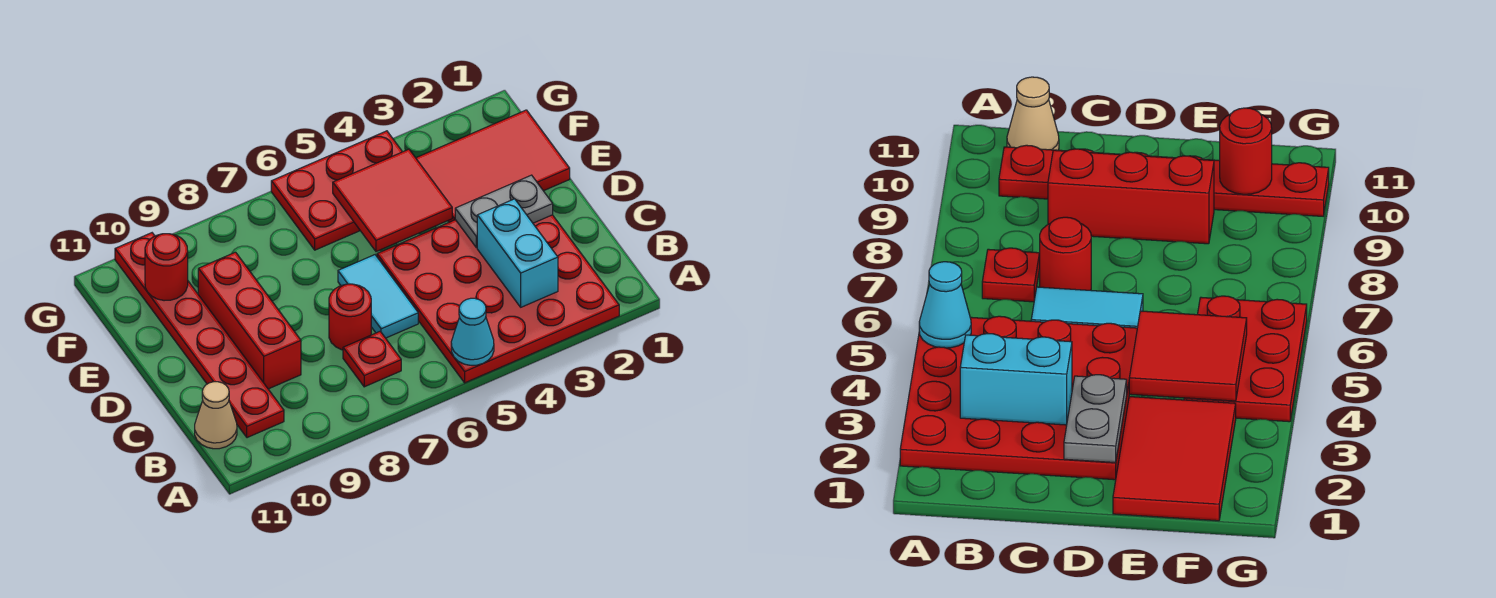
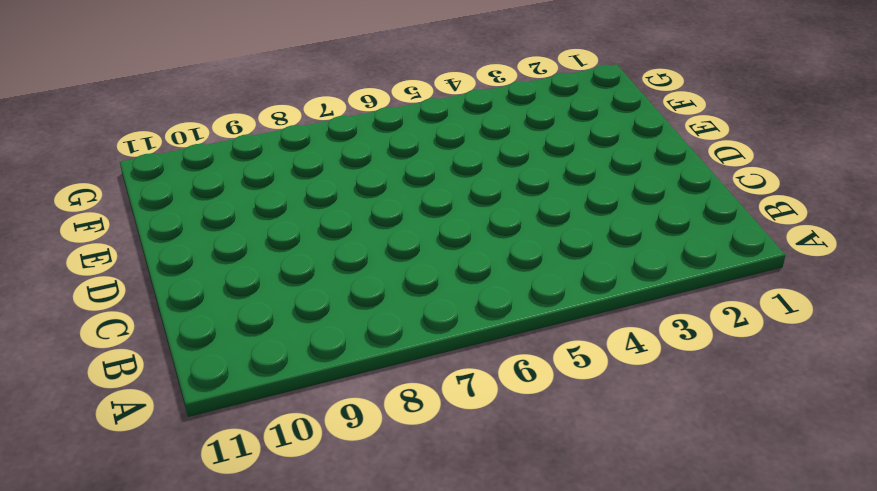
none -> red 4x4 plate [377,215,619,383]
none -> red 1x1 plate [343,332,401,387]
none -> red 1x6 plate [115,233,284,438]

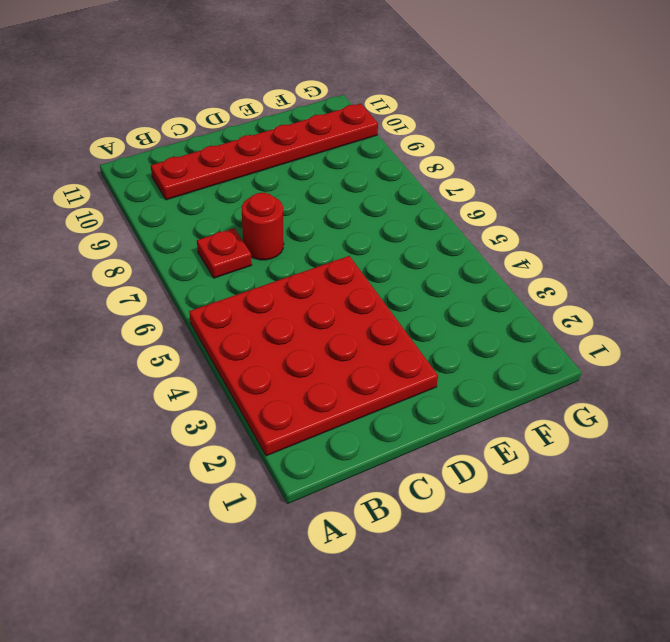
none -> tan 1x1 cone [195,382,237,449]
none -> cyan 1x2 tile [338,255,418,338]
none -> red 1x3 brick [198,252,301,389]

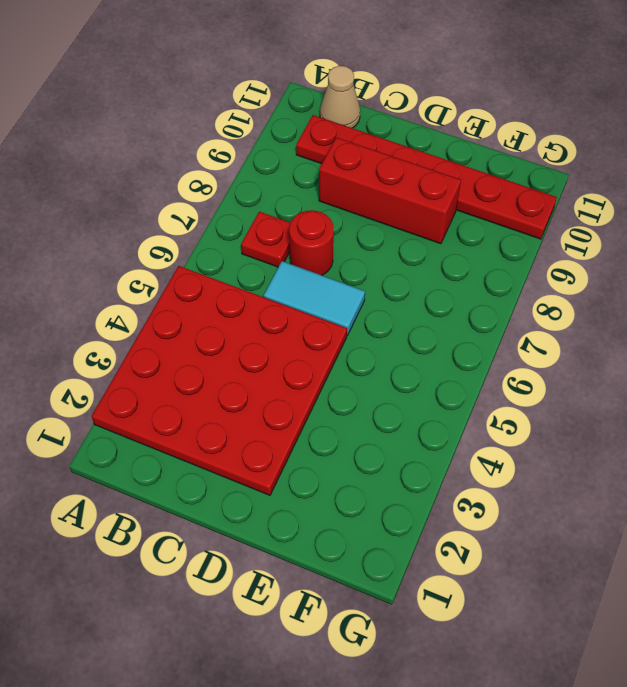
none -> red 2x3 tile [416,110,570,222]
none -> red 2x3 plate [271,131,402,250]
none -> cyan 1x1 cone [451,298,494,365]

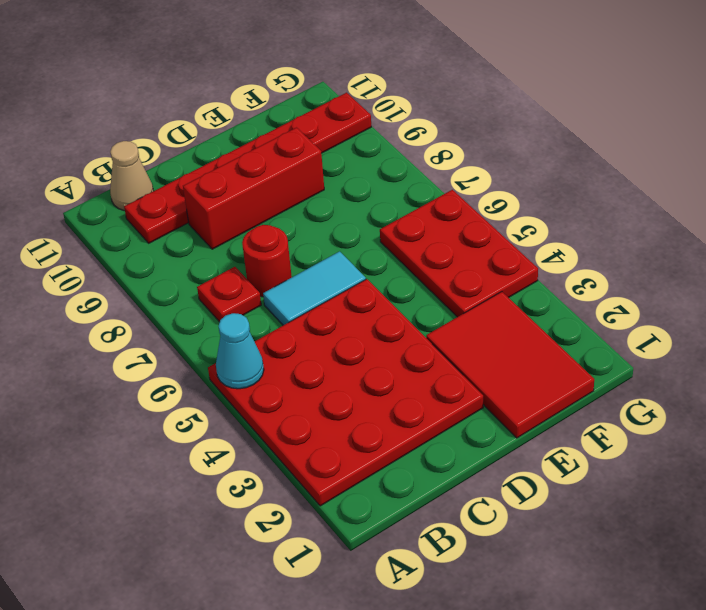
none -> cyan 1x2 brick [477,199,558,307]
none -> grey 1x2 plate [455,175,553,248]
none -> red 2x2 tile [333,149,452,252]

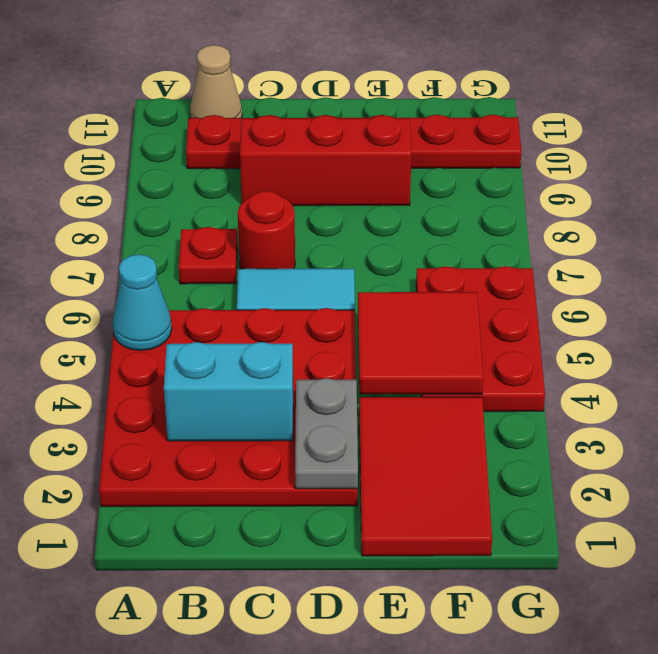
none -> red 1x1 round brick [145,234,188,301]

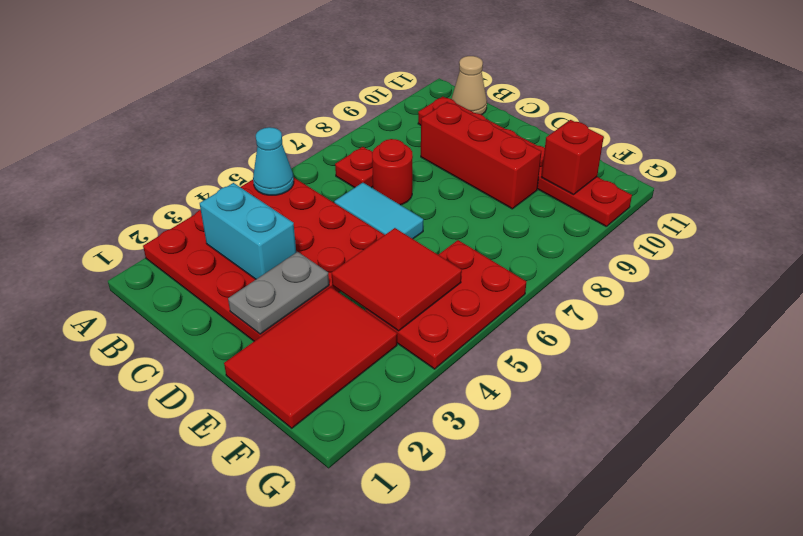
red 1x1 brick [541,120,604,195] -> red 1x1 round brick [145,234,188,301]

